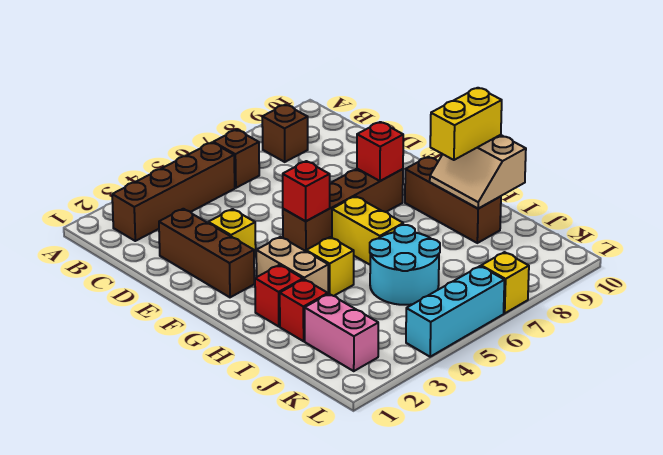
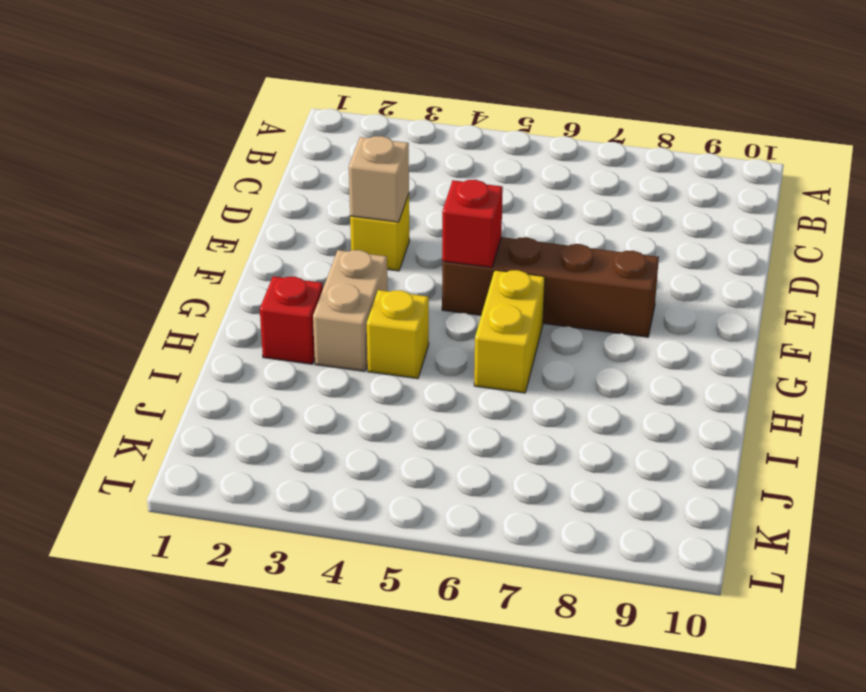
tan 1x1 brick [349,136,409,222] -> none
none -> brown 1x4 brick [112,143,235,241]
none -> brown 1x1 brick [213,130,259,188]
none -> brown 1x1 brick [262,105,308,162]

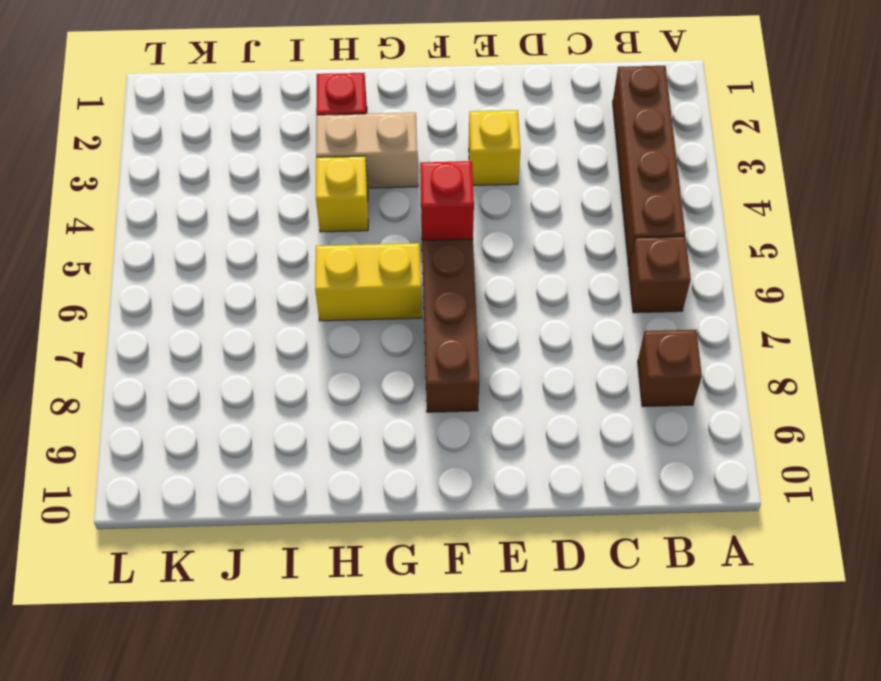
none -> brown 1x3 brick [159,209,254,297]
none -> brown 1x3 brick [405,157,501,243]
none -> red 1x1 brick [280,279,328,341]

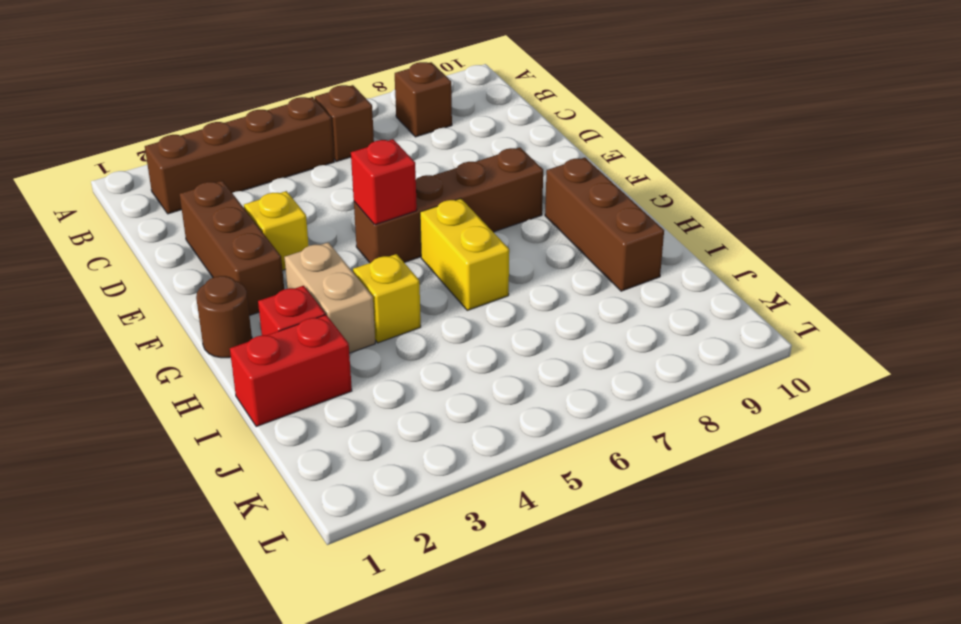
brown 1x1 round brick [196,276,252,358] -> none
red 1x2 brick [230,315,352,426] -> red 1x1 brick [280,279,328,341]
none -> cyan 2x2 round brick [370,225,440,305]
none -> pink 1x2 brick [305,294,378,371]
none -> cyan 1x3 brick [406,266,504,357]

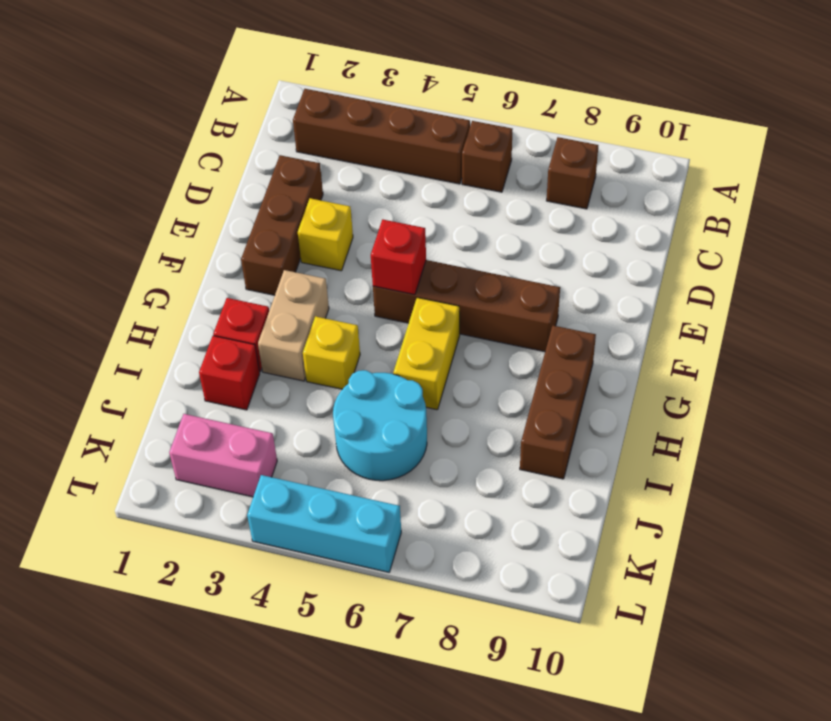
pink 1x2 brick [169,414,277,497] -> pink 1x2 brick turned to [305,294,378,371]
none -> yellow 1x1 brick [481,252,529,313]
none -> red 1x1 brick [357,122,403,181]
none -> tan 2x2 slope [430,135,526,209]

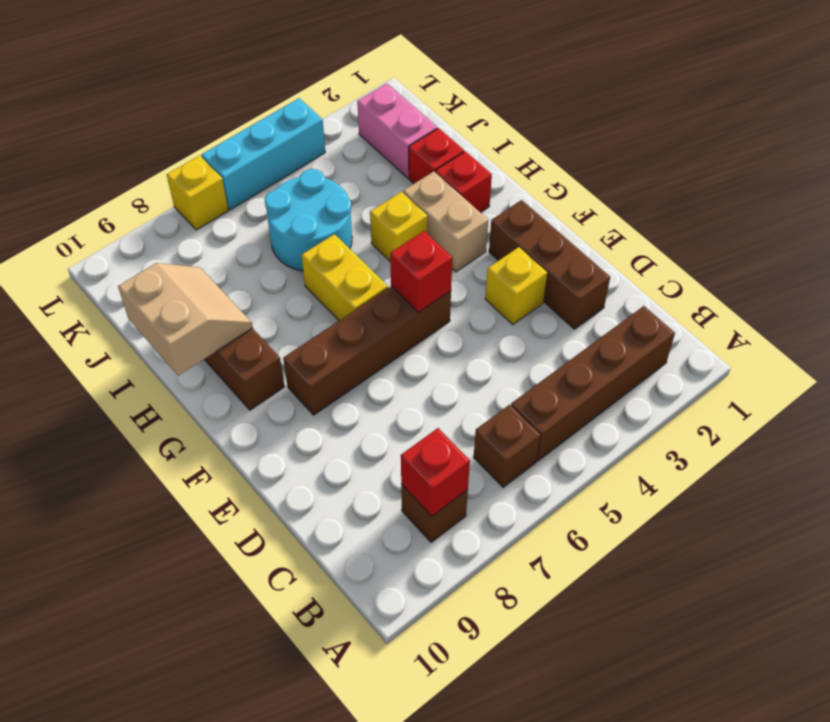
red 1x1 brick [401,428,470,516] -> red 1x1 brick moved to [357,122,403,181]
none -> yellow 1x2 brick [430,88,502,160]

